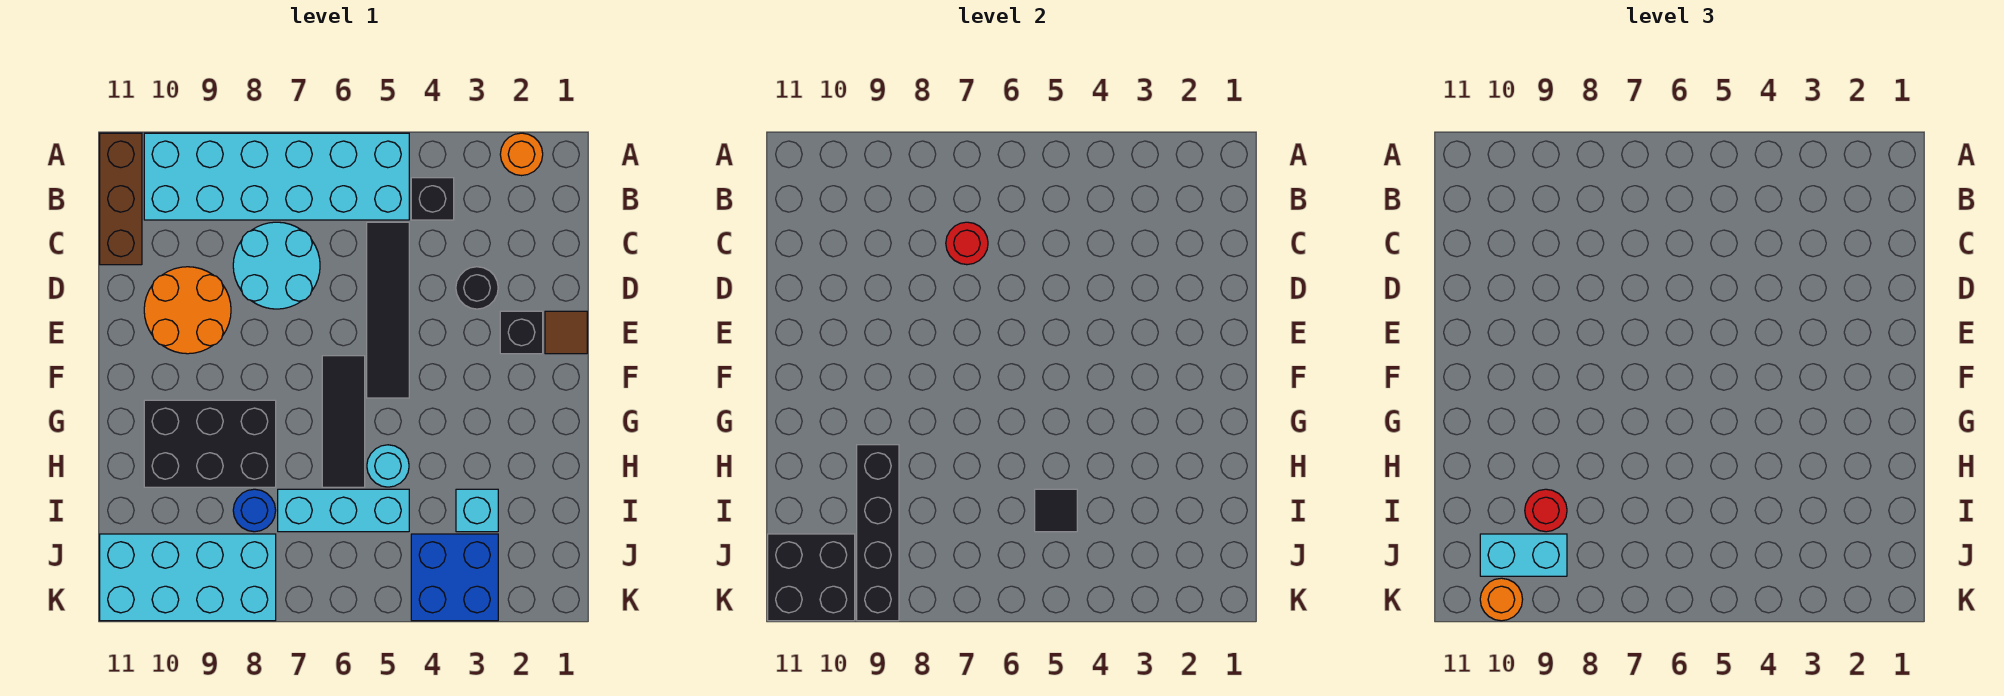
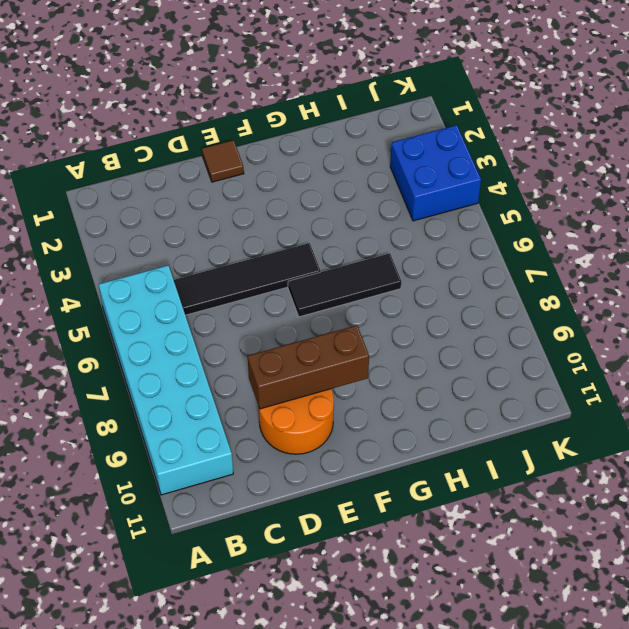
brown 1x3 brick [248,325,369,409] -> brown 1x3 brick moved to [100,133,142,265]
none -> orange 1x1 round brick [500,133,543,176]
none -> black 1x1 brick [411,178,454,220]
none -> cyan 2x2 round brick [233,222,320,309]

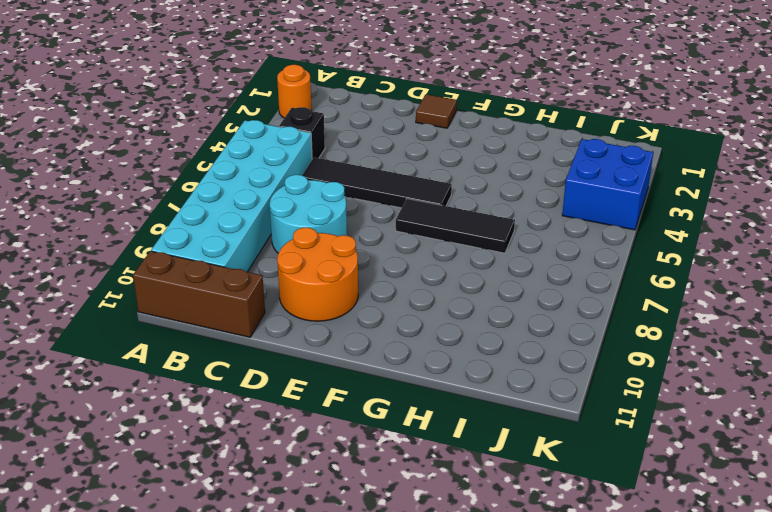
none -> black 1x1 round brick [456,267,498,309]
none -> black 1x1 brick [500,311,543,354]
none -> black 2x3 brick [144,400,276,487]

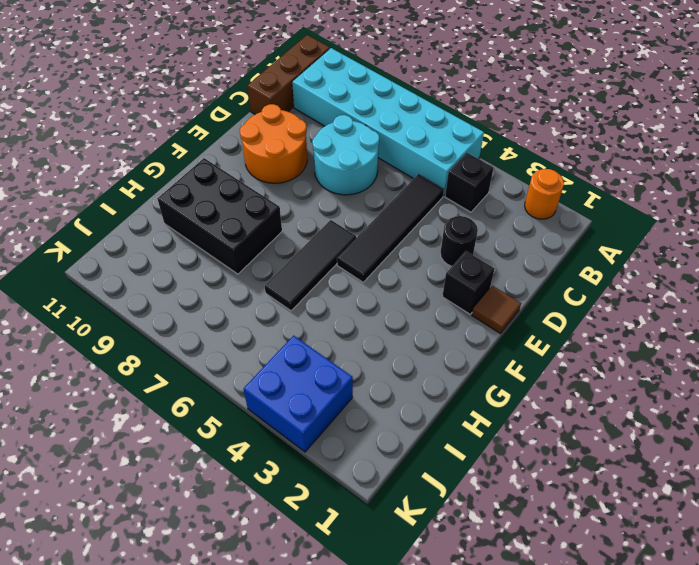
none -> cyan 1x1 round brick [367,445,409,487]
none -> cyan 1x1 brick [456,489,498,532]
none -> cyan 1x3 brick [278,489,409,532]

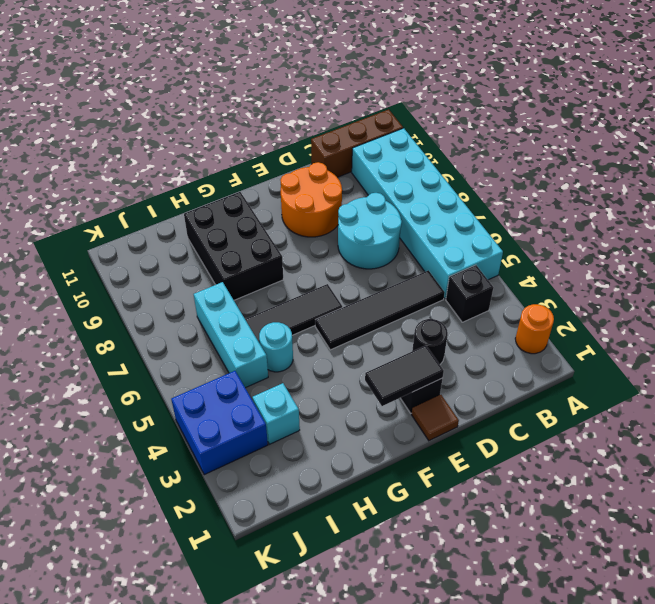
black 1x2 tile [365,345,444,406] -> none
none -> blue 1x1 round brick [233,489,276,532]
none -> cyan 2x4 brick [100,534,276,621]
none -> red 1x1 round brick [946,222,988,265]

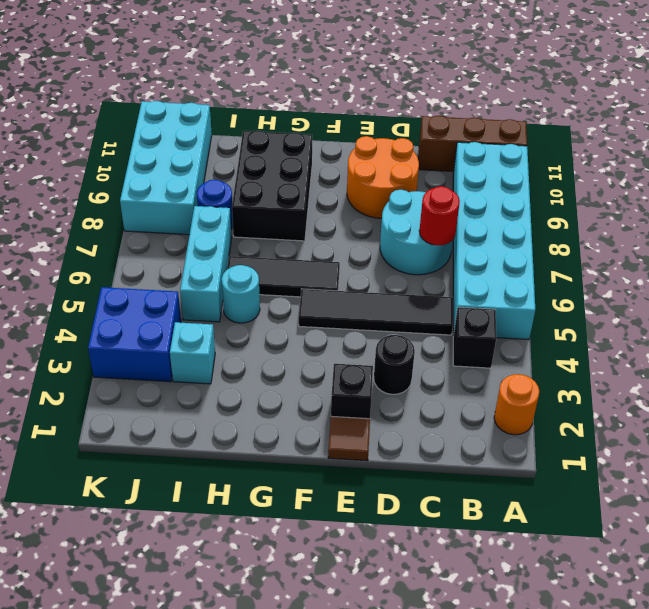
none -> black 1x4 brick [857,445,899,621]
none -> black 1x1 tile [1035,489,1077,532]
none -> black 2x2 brick [768,534,855,621]

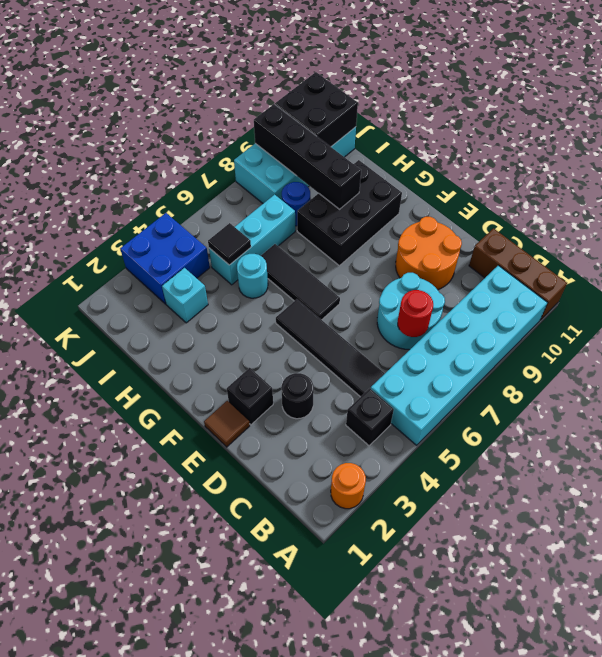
none -> red 1x1 round brick [1525,489,1567,532]
none -> cyan 1x2 brick [1480,534,1567,576]
none -> orange 1x1 round brick [1480,578,1523,621]

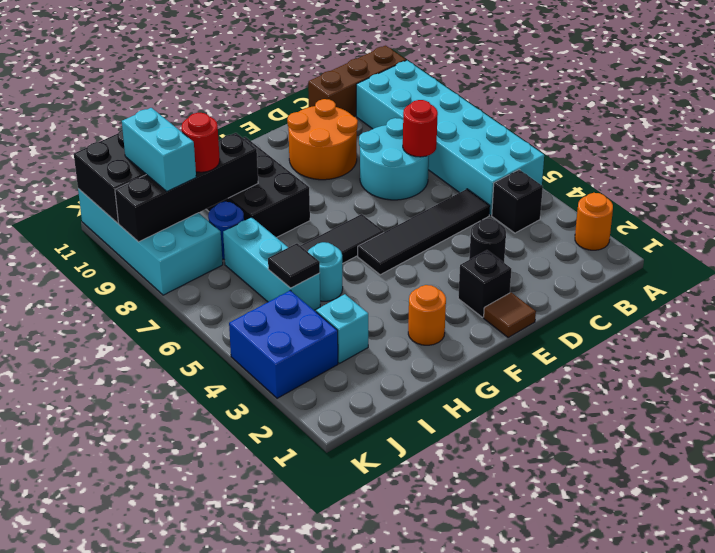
orange 1x1 round brick [408,285,446,345] -> orange 1x1 round brick moved to [1480,578,1523,621]

